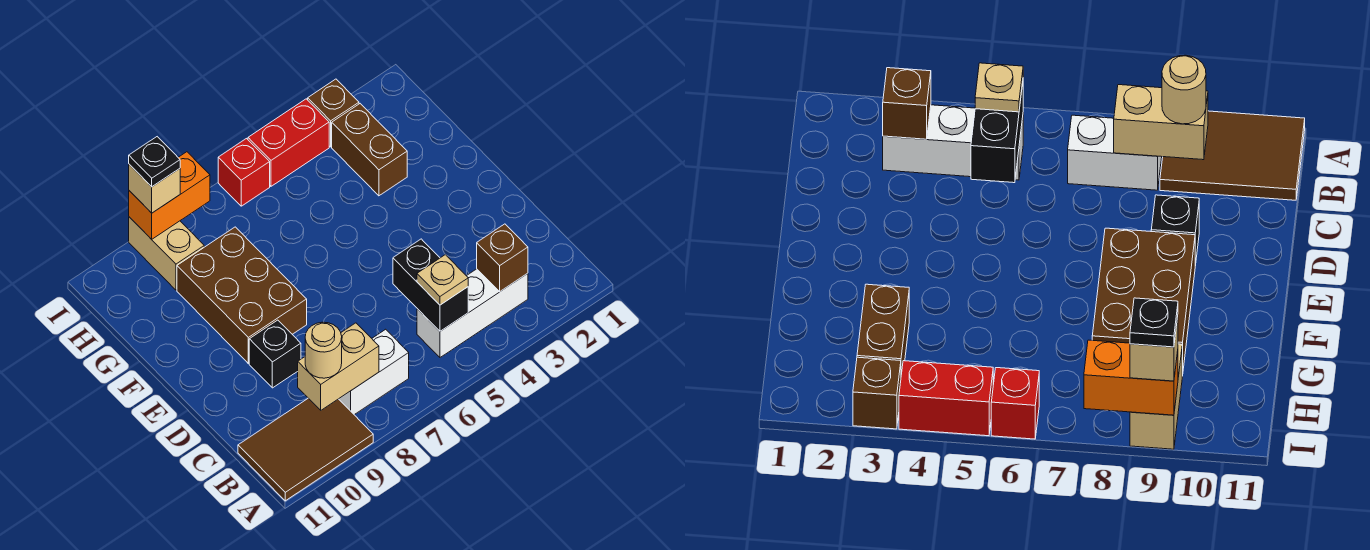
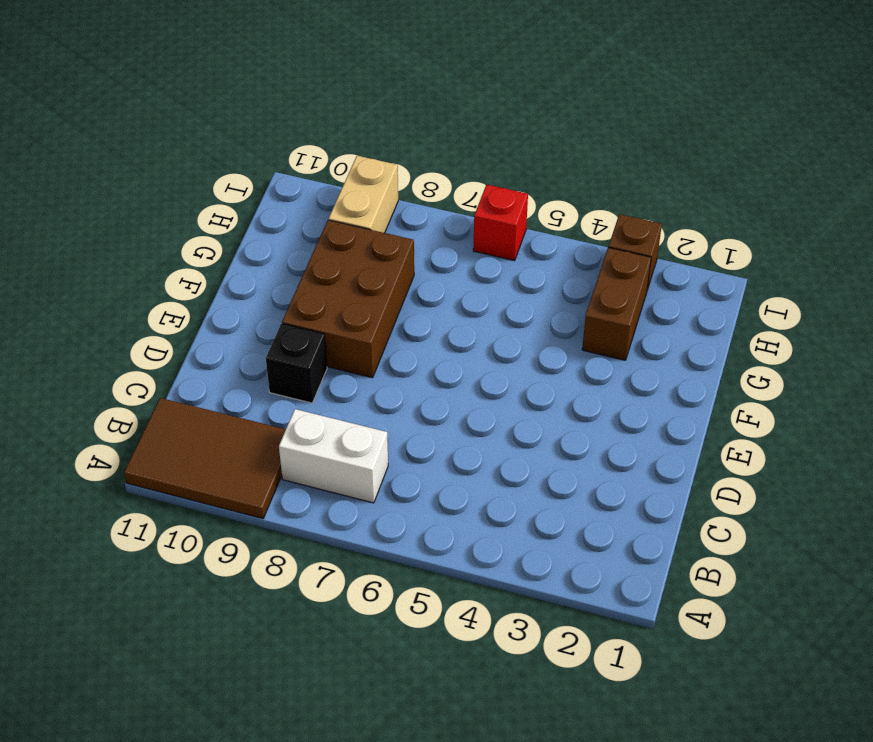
none -> white 1x3 brick [417,269,528,357]
none -> red 1x2 brick [248,99,329,186]
none -> brown 1x1 brick [477,224,528,292]

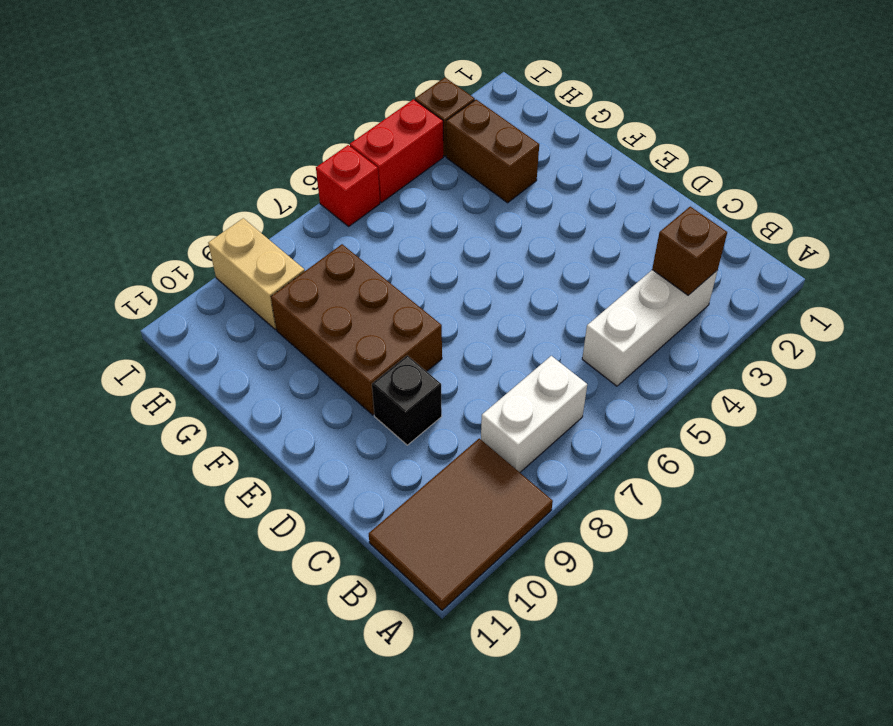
none -> black 1x2 brick [393,239,468,331]
none -> tan 1x2 brick [298,323,379,410]
none -> orange 1x2 brick [129,152,210,239]

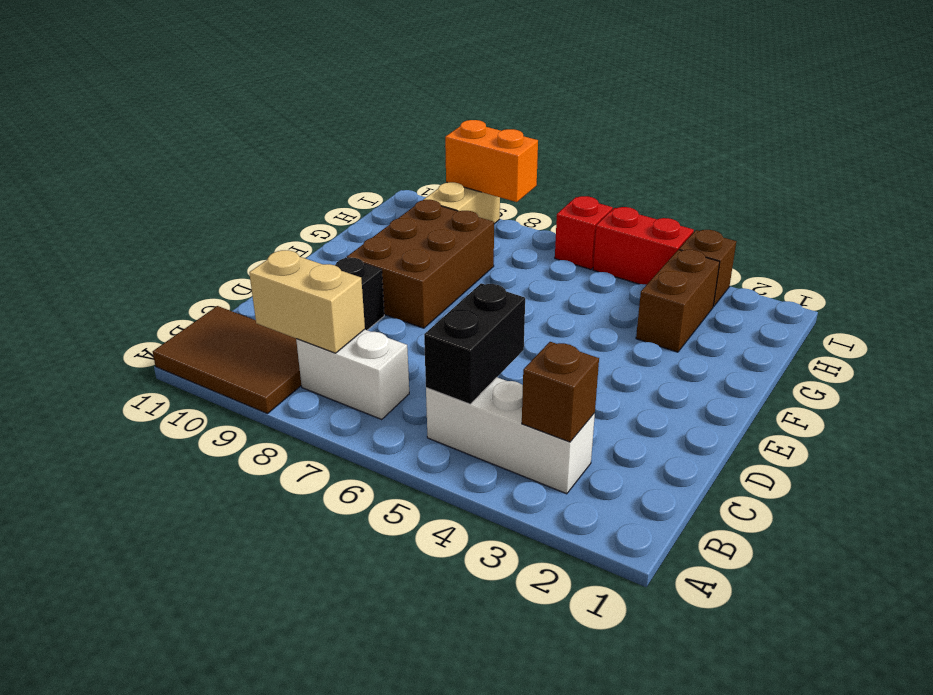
none -> tan 1x1 plate [417,255,468,305]
none -> tan 1x1 round brick [305,322,342,378]
none -> tan 1x1 brick [129,164,180,213]

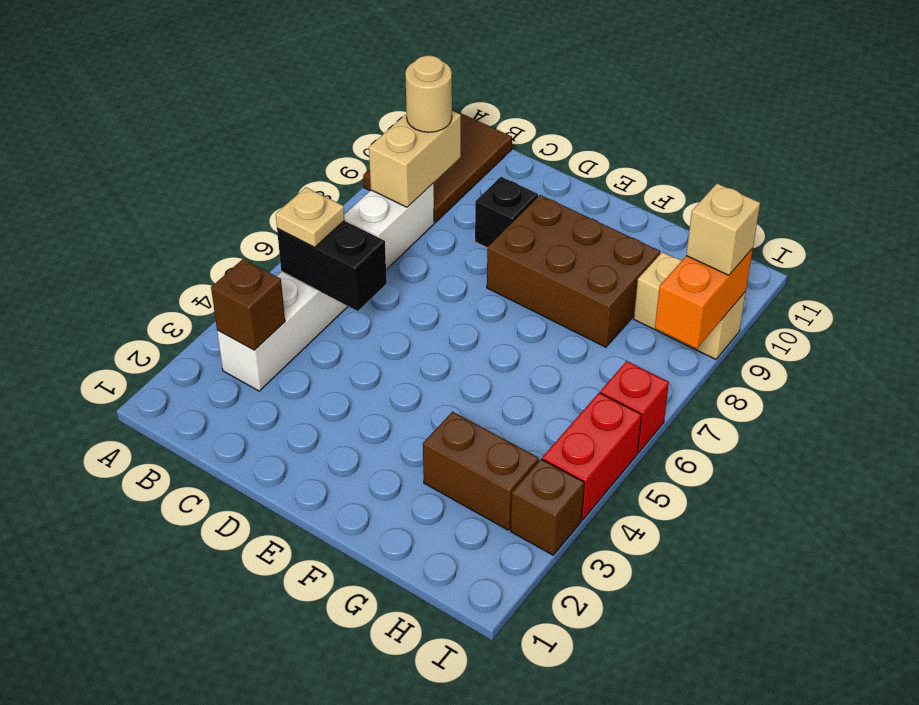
none -> black 1x1 plate [129,137,180,187]

